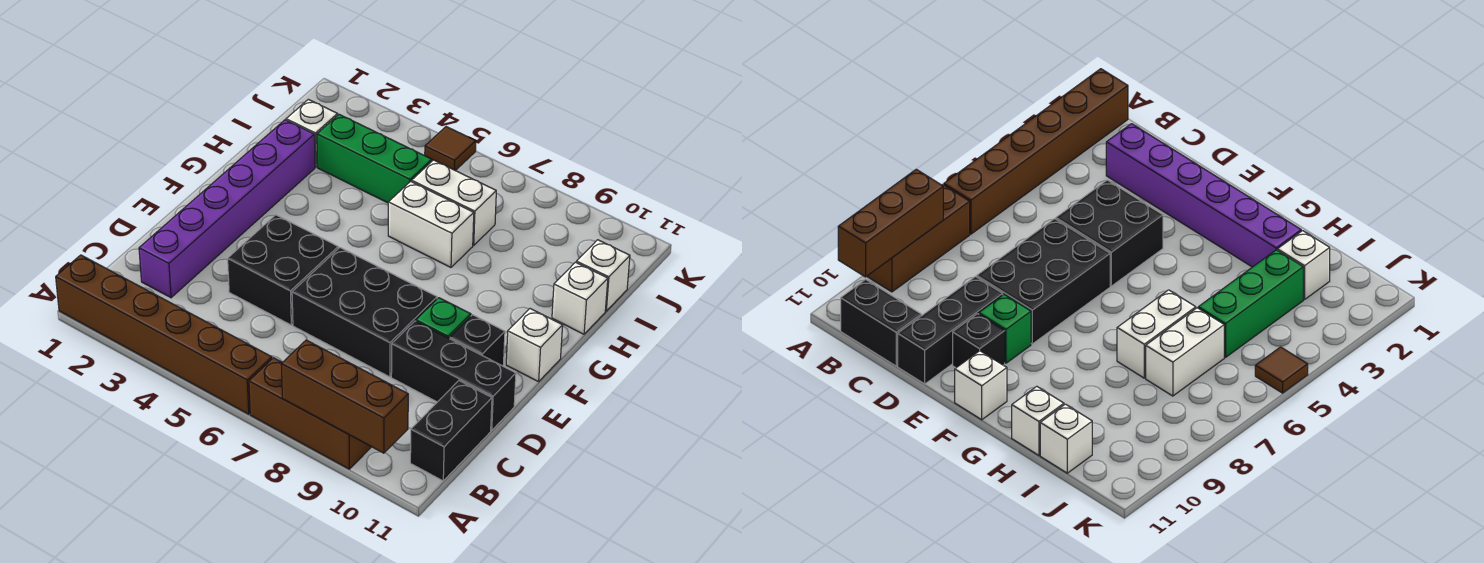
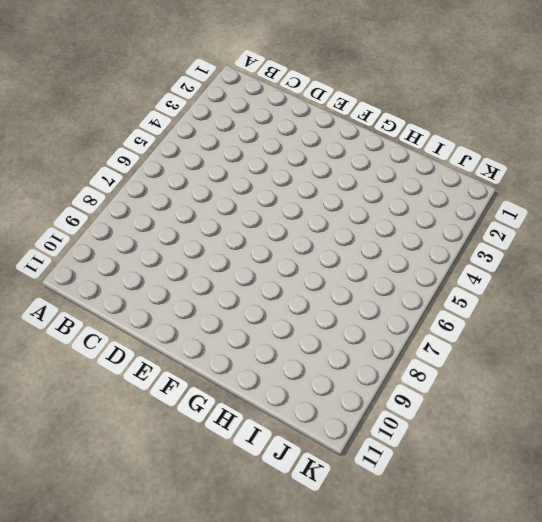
none -> brown 1x6 brick [56,255,272,414]
none -> brown 1x3 brick [249,358,371,469]
none -> black 1x2 brick [410,381,492,481]

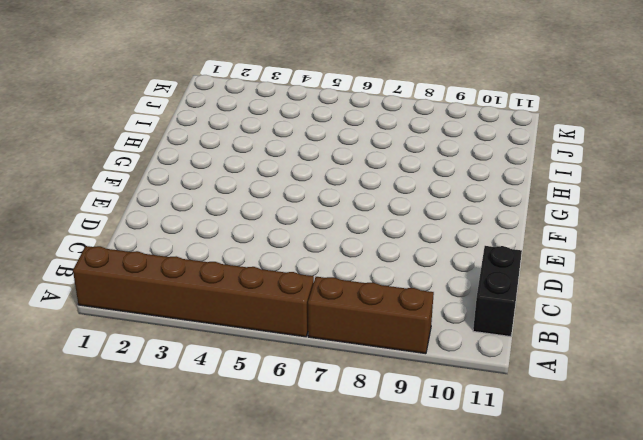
none -> purple 1x6 brick [139,120,315,298]
none -> black 2x2 brick [228,215,338,325]
none -> black 2x3 brick [292,248,437,377]

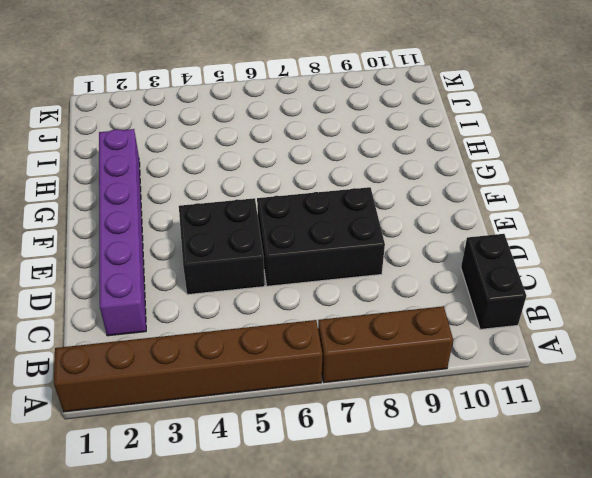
none -> black 1x3 brick [391,321,516,430]
none -> green 1x1 brick [416,298,471,339]
none -> black 1x1 brick [450,315,505,366]

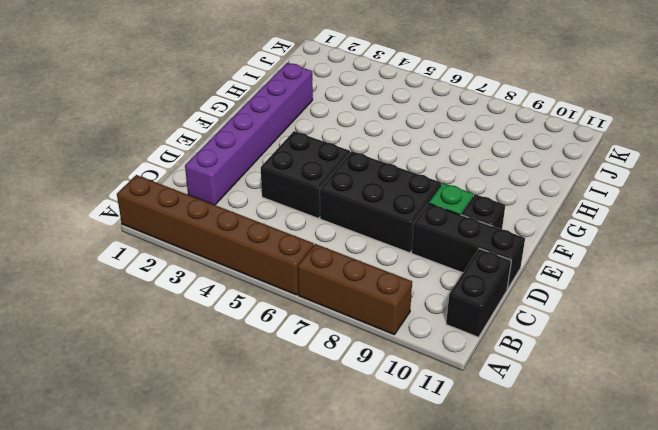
none -> white 1x1 brick [506,309,563,382]
none -> white 1x2 brick [388,181,474,267]
none -> white 1x1 brick [552,262,608,334]

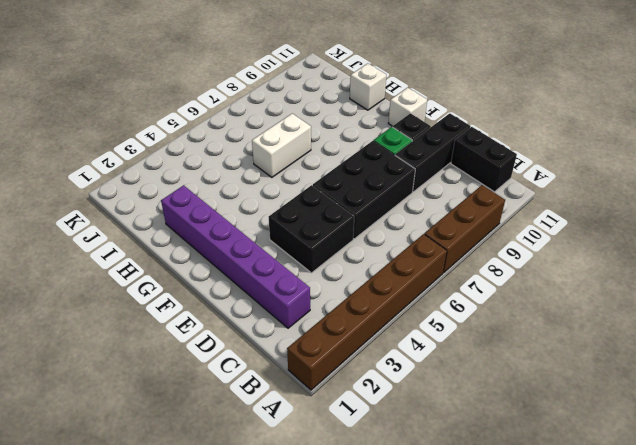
none -> white 1x1 brick [286,99,338,167]
none -> green 1x3 brick [317,114,432,203]
none -> white 1x2 brick [412,160,496,245]

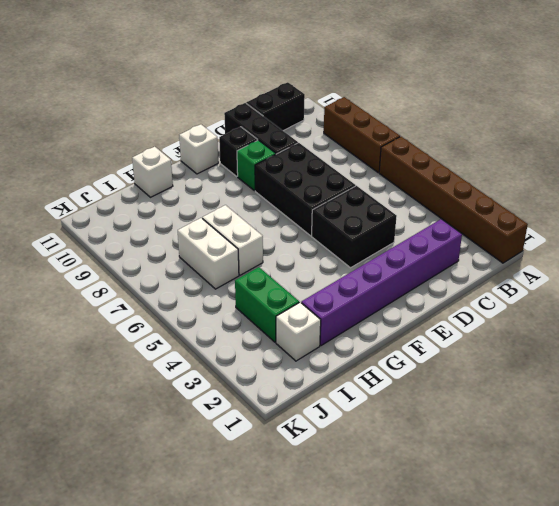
green 1x2 brick [235,267,299,342] -> green 1x3 brick [317,114,432,203]
none -> white 1x1 brick [576,240,630,311]
none -> brown 1x1 tile [425,127,476,171]
none -> brown 1x3 brick [281,340,408,453]

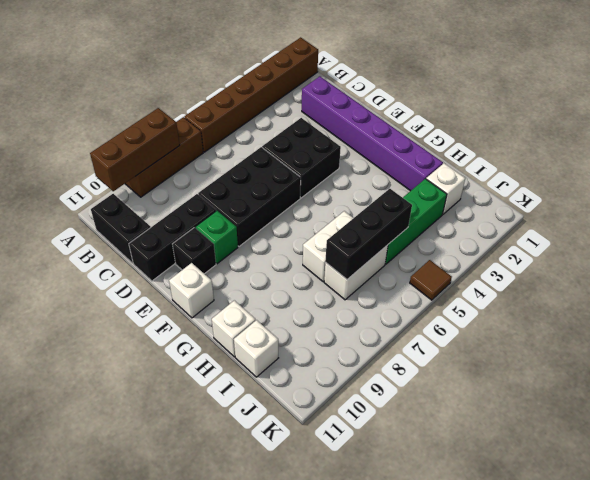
black 1x3 brick [325,189,412,279] -> none

